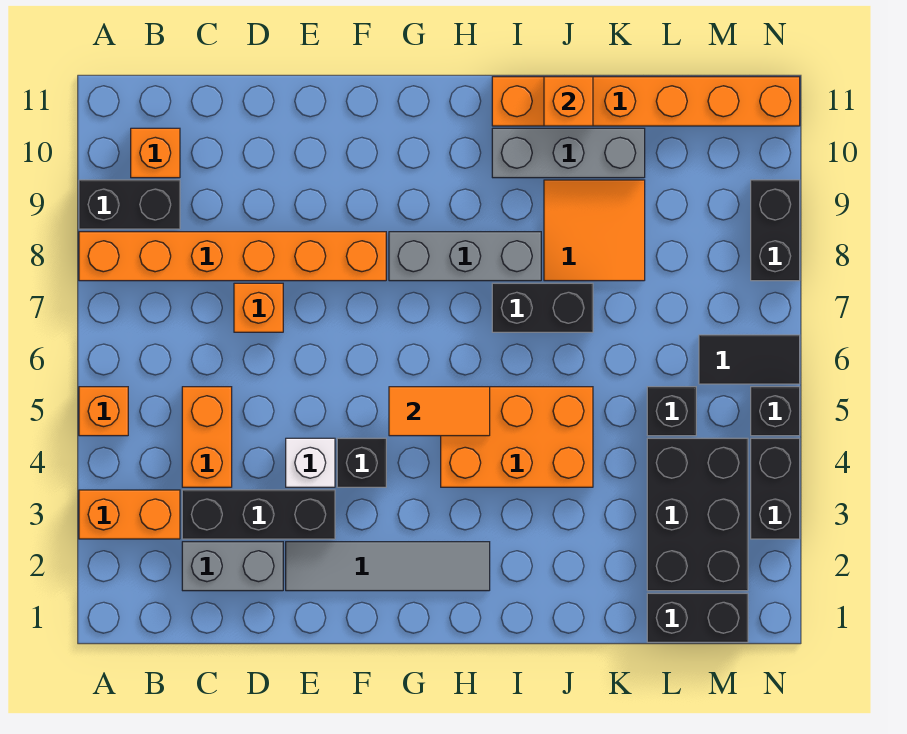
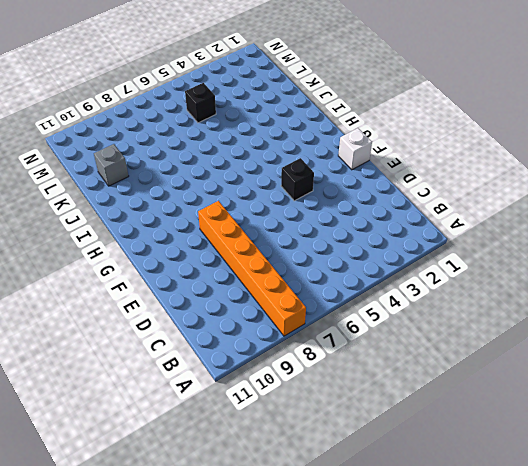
white 1x1 brick [338,128,372,170] -> white 1x1 brick moved to [286,438,335,487]
grey 1x1 brick [94,144,129,186] -> grey 1x3 brick [492,128,645,178]
none -> orange 1x2 brick [79,490,180,539]
none -> orange 1x1 brick [79,387,128,436]
none -> black 1x2 brick [79,180,180,229]

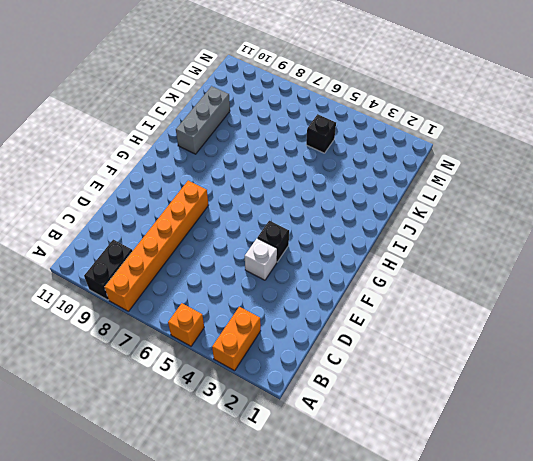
none -> orange 1x1 brick [131,128,180,178]
none -> grey 1x2 brick [182,542,283,591]
none -> black 1x3 brick [182,490,335,539]

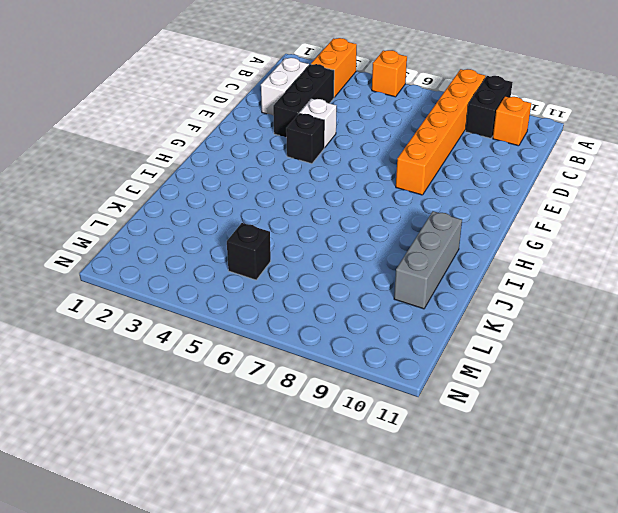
white 1x2 brick [261,58,309,116] -> grey 1x2 brick [182,542,283,591]
none -> orange 1x2 brick [182,387,232,487]
none -> orange 1x1 brick [234,283,283,332]
none -> grey 1x4 tile [286,542,490,591]

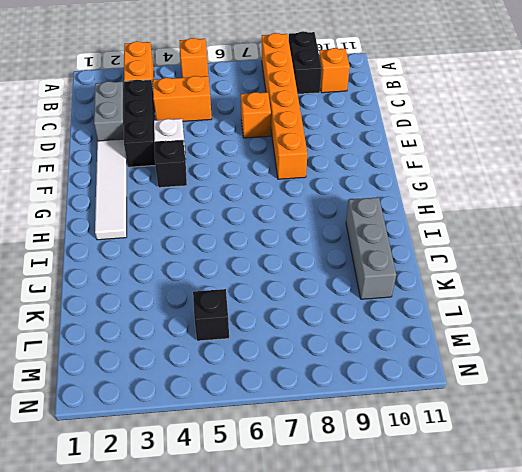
white 1x4 tile [95,139,127,240] -> grey 1x4 tile [286,542,490,591]
none -> grey 1x3 brick [389,232,541,281]
none -> orange 2x3 brick [441,387,593,487]
none -> black 1x2 brick [492,283,593,332]

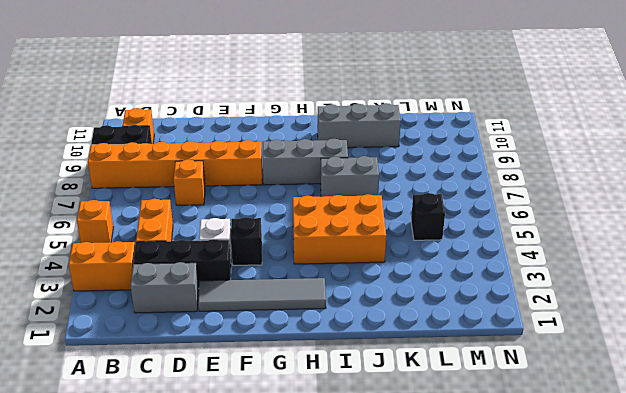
grey 1x2 brick [320,156,379,197] -> black 1x2 brick [492,283,593,332]
none -> orange 1x6 brick [492,77,800,126]
none -> orange 2x2 tile [544,180,645,281]
none -> black 1x2 brick [647,593,748,642]

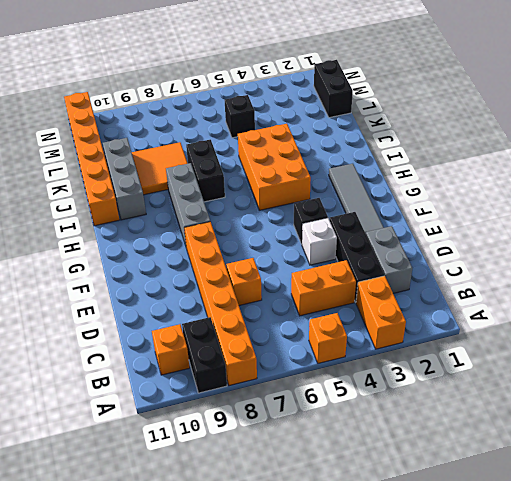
none -> black 2x3 brick [647,438,748,591]
none -> black 1x2 tile [699,335,800,384]
none -> black 1x2 brick [751,438,800,539]

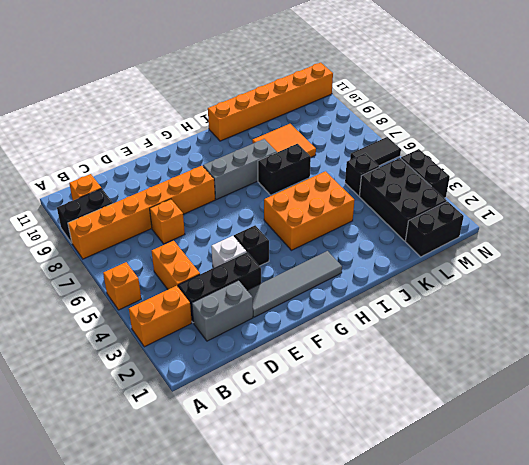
none -> grey 1x3 brick [492,128,645,178]
none -> black 1x1 brick [751,387,800,436]
none -> black 1x2 brick [751,180,800,281]

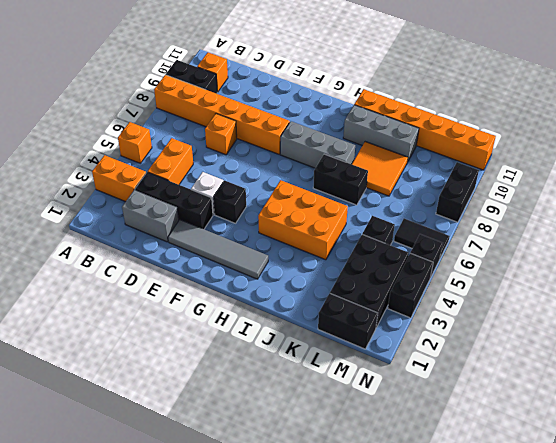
none -> orange 1x2 tile [389,387,490,436]
none -> orange 1x1 brick [544,77,593,126]

